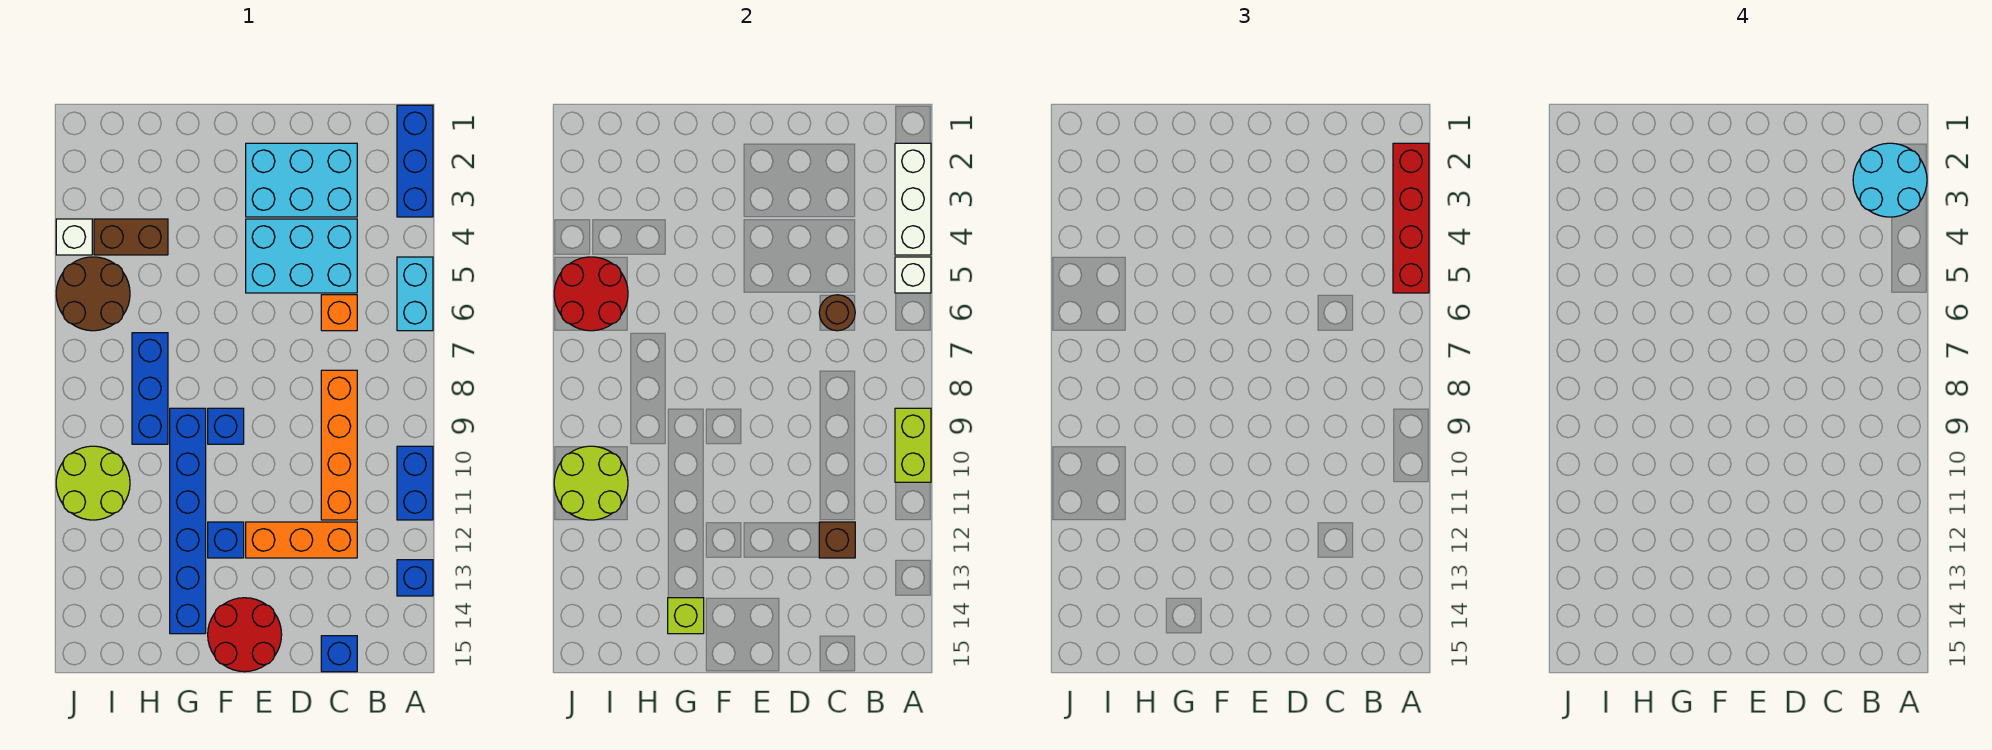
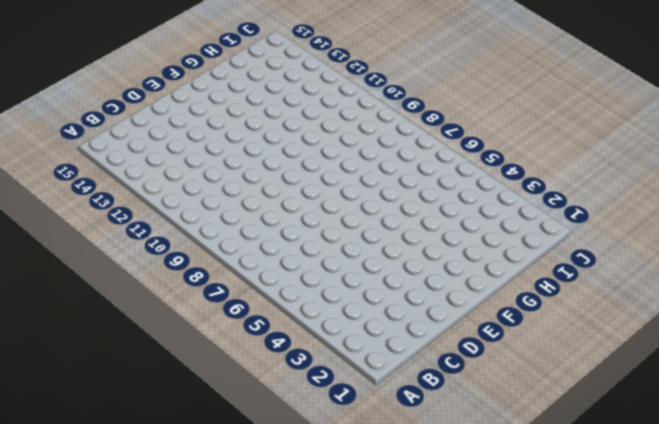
none -> blue 1x3 brick [397,105,433,217]
none -> cyan 1x2 brick [397,257,433,331]
none -> blue 1x2 brick [397,446,433,520]

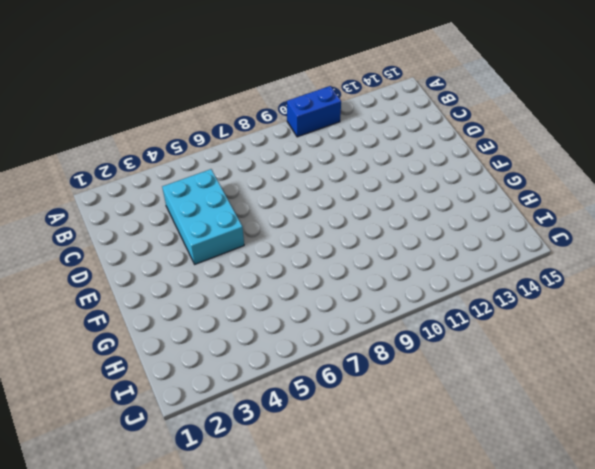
none -> blue 1x3 brick [397,105,433,217]
none -> cyan 1x2 brick [397,257,433,331]
none -> blue 1x1 brick [397,560,433,596]

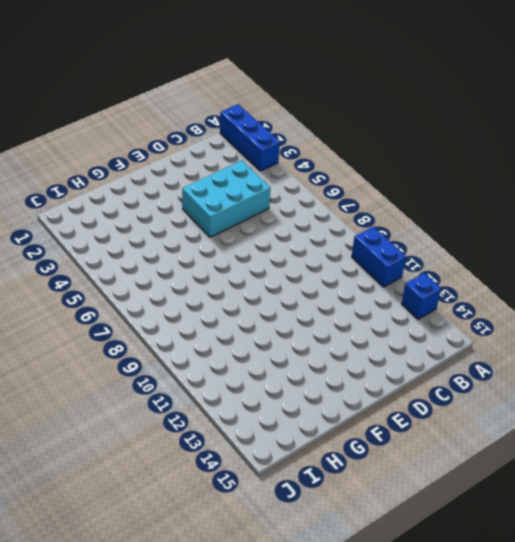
none -> cyan 1x2 brick [397,257,433,331]
none -> cyan 2x3 brick [246,143,357,217]
none -> orange 1x1 brick [321,295,357,331]

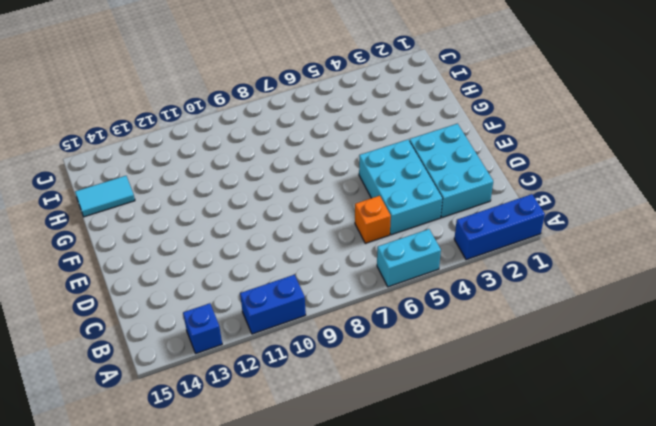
cyan 1x2 tile [75,176,135,217] -> none
none -> orange 1x4 brick [321,370,357,520]
none -> orange 1x3 brick [246,522,357,558]
none -> blue 1x1 brick [321,636,357,672]

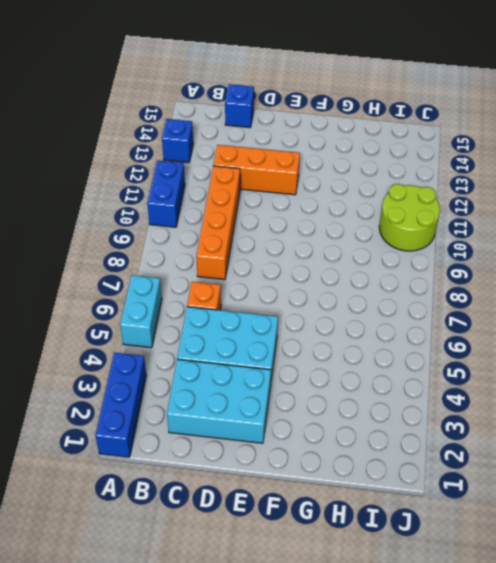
none -> red 2x2 round brick [208,598,282,672]
none -> blue 1x1 brick [208,408,244,444]
none -> blue 1x1 brick [208,522,244,558]

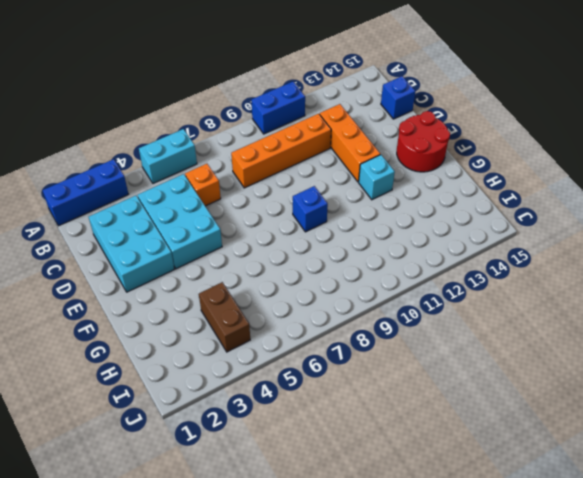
cyan 1x1 brick [359,155,395,200] -> blue 1x1 brick [208,522,244,558]
none -> blue 1x1 brick [397,560,433,596]
none -> blue 1x6 brick [170,408,206,634]
none -> blue 1x3 brick [132,333,168,444]

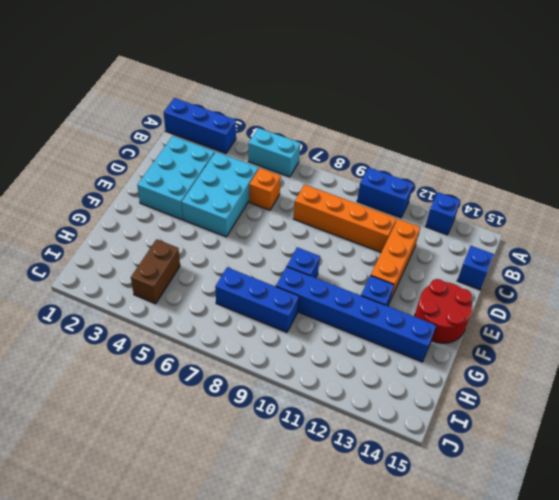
none -> brown 2x2 round brick [56,257,130,331]
none -> lime 2x2 round brick [56,446,130,520]
none -> white 1x1 brick [56,219,92,255]

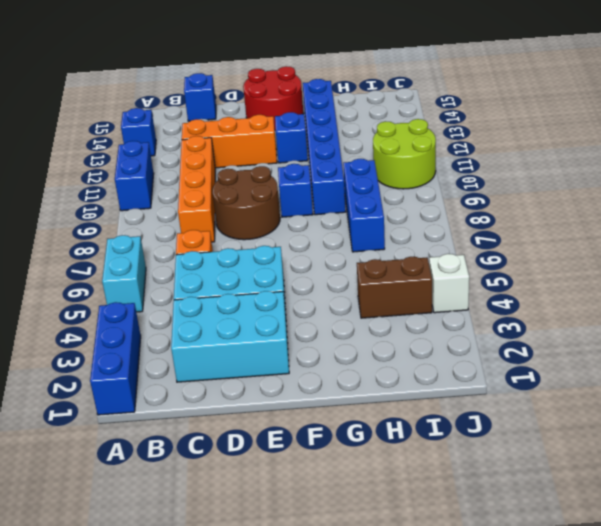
brown 2x2 round brick [212,166,280,240] -> brown 2x2 round brick moved to [56,257,130,331]
none -> white 1x3 brick [895,143,931,255]
none -> white 1x1 brick [895,257,931,293]
none -> lime 1x2 brick [895,408,931,482]

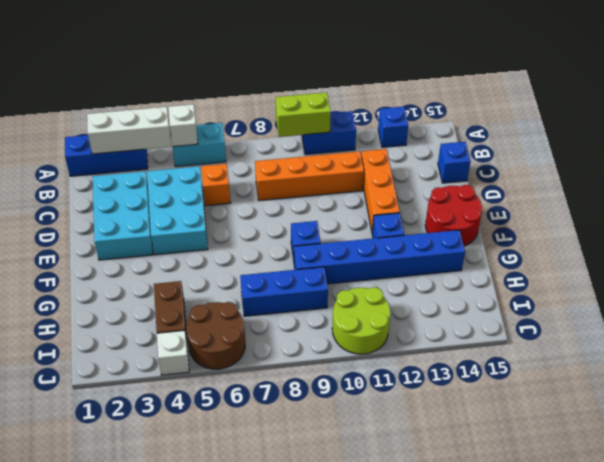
none -> brown 1x1 round brick [819,295,855,331]
none -> brown 1x1 brick [819,522,855,558]
none -> lime 1x1 brick [668,598,704,634]

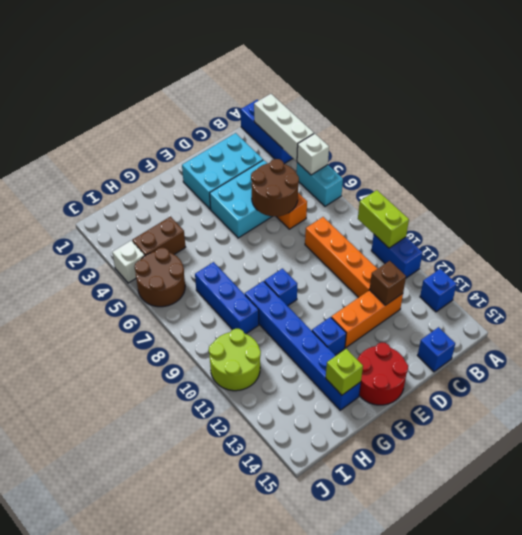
brown 2x2 round brick [251,159,299,217] -> brown 1x1 round brick [819,295,855,331]
none -> red 2x2 round brick [554,257,628,331]
none -> lime 2x2 round brick [554,446,628,520]
none -> red 1x4 brick [1393,143,1429,293]

